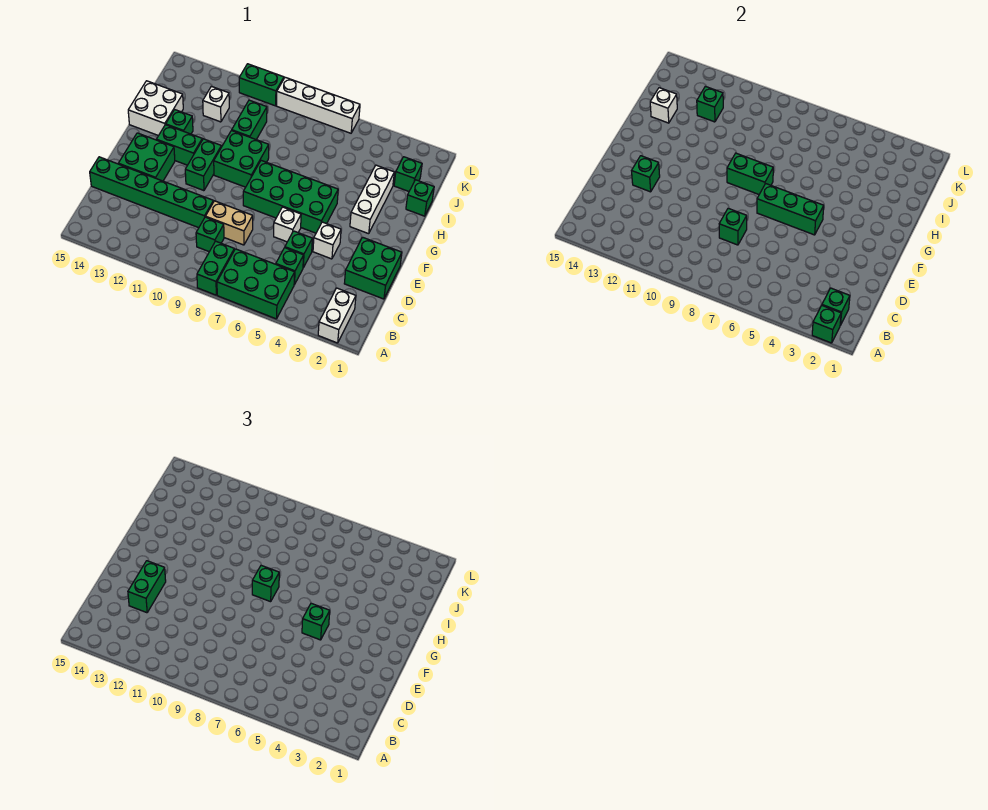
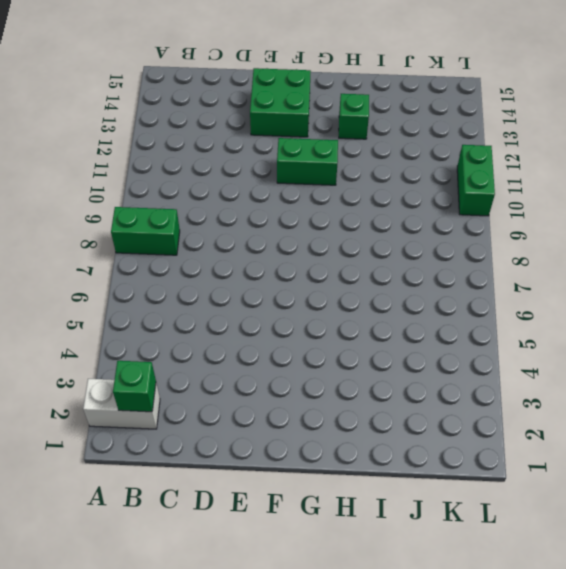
none -> green 2x3 brick [217,249,295,319]
none -> green 1x1 brick [276,248,304,285]
none -> green 1x1 brick [196,217,224,252]
none -> green 2x2 brick [344,237,402,299]

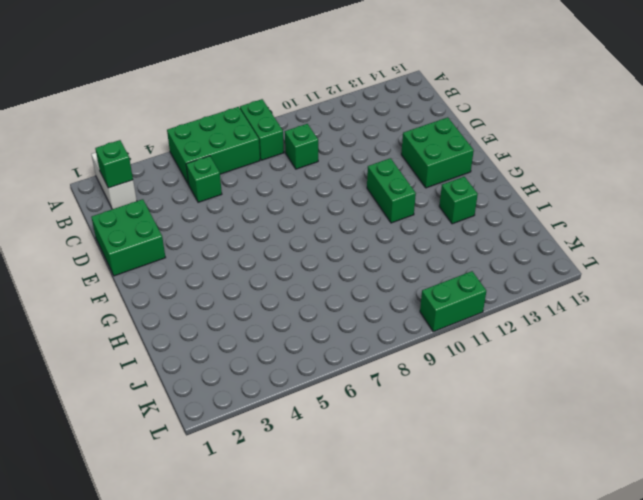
none -> green 1x1 brick [285,231,312,268]
none -> tan 1x2 brick [206,201,253,245]
none -> green 1x6 brick [90,157,213,228]
none -> white 1x1 brick [313,222,341,259]

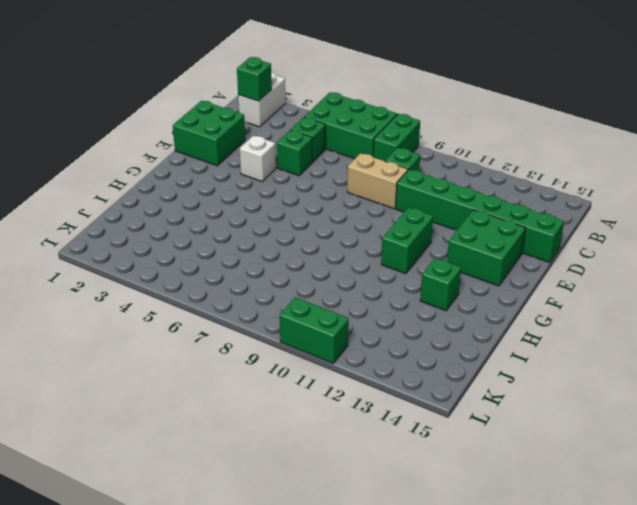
none -> white 1x1 brick [274,207,301,242]
none -> green 2x4 brick [243,161,338,233]
none -> white 1x3 brick [350,165,394,234]
none -> green 2x2 brick [214,131,269,187]

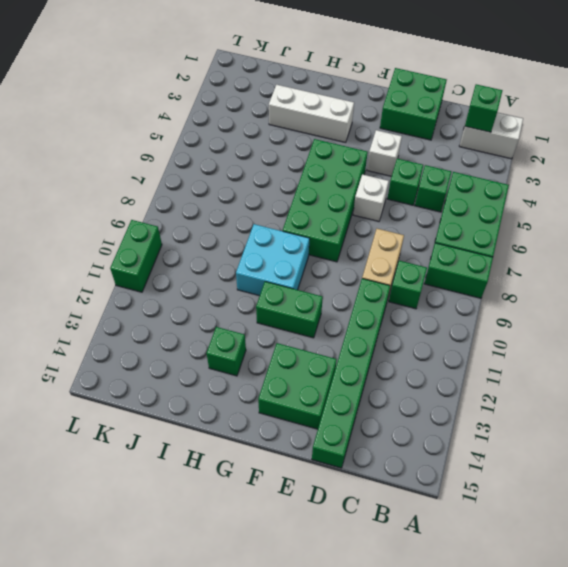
cyan 2x2 brick [236,224,310,296] -> green 2x2 brick [214,131,269,187]
none -> green 1x2 brick [156,125,202,165]
none -> white 2x2 brick [128,81,183,136]
none -> green 1x1 brick [406,180,434,216]
none -> green 1x2 brick [232,100,267,140]

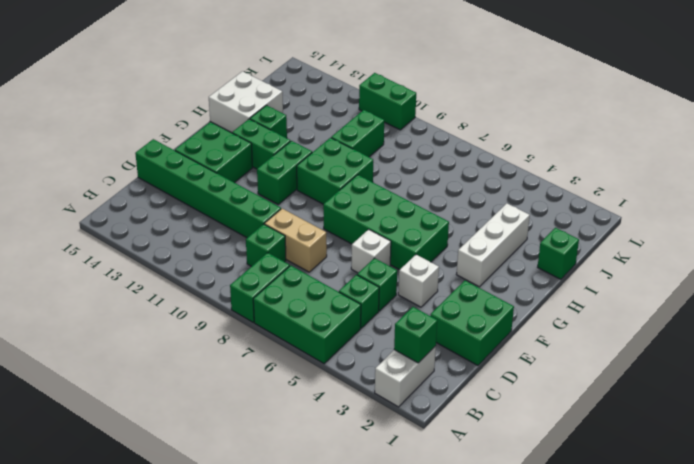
none -> green 1x1 brick [394,157,422,191]
none -> white 1x1 brick [203,86,229,122]
none -> white 1x4 brick [277,77,360,133]
none -> green 1x1 brick [812,305,841,343]

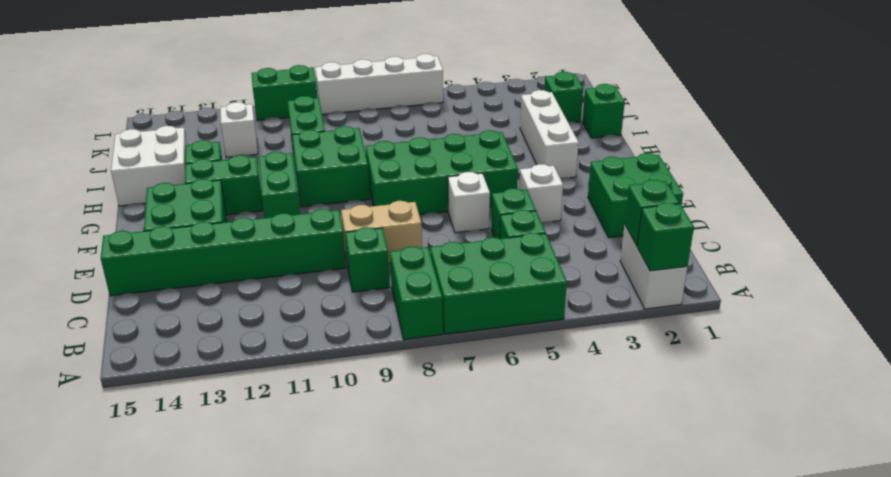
none -> green 1x1 brick [719,208,747,245]
none -> green 1x1 brick [632,156,660,192]
none -> green 1x3 brick [757,184,824,235]
none -> green 1x2 brick [727,153,773,194]

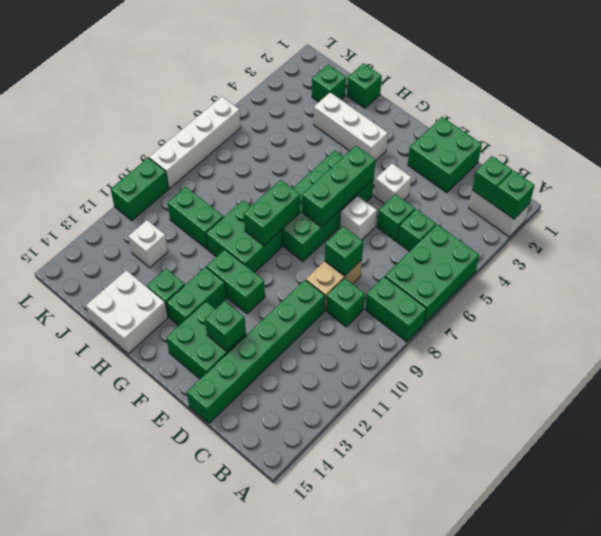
none -> white 1x1 brick [650,88,677,123]
none -> green 1x1 brick [697,86,723,122]
none -> green 1x2 brick [128,561,166,613]
none -> green 1x1 brick [302,603,330,640]

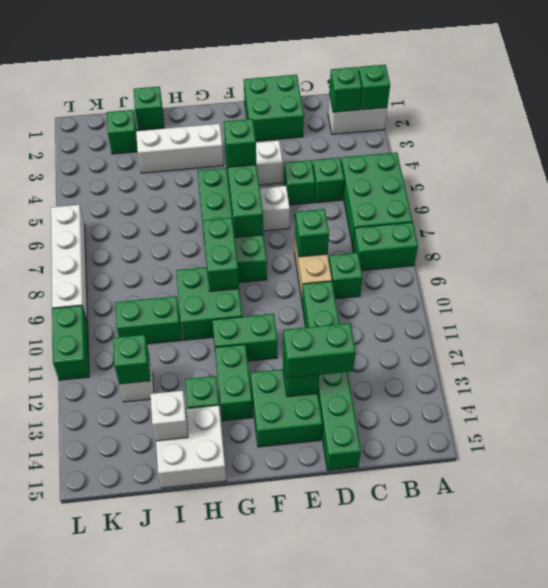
none -> green 1x1 brick [252,565,279,602]

